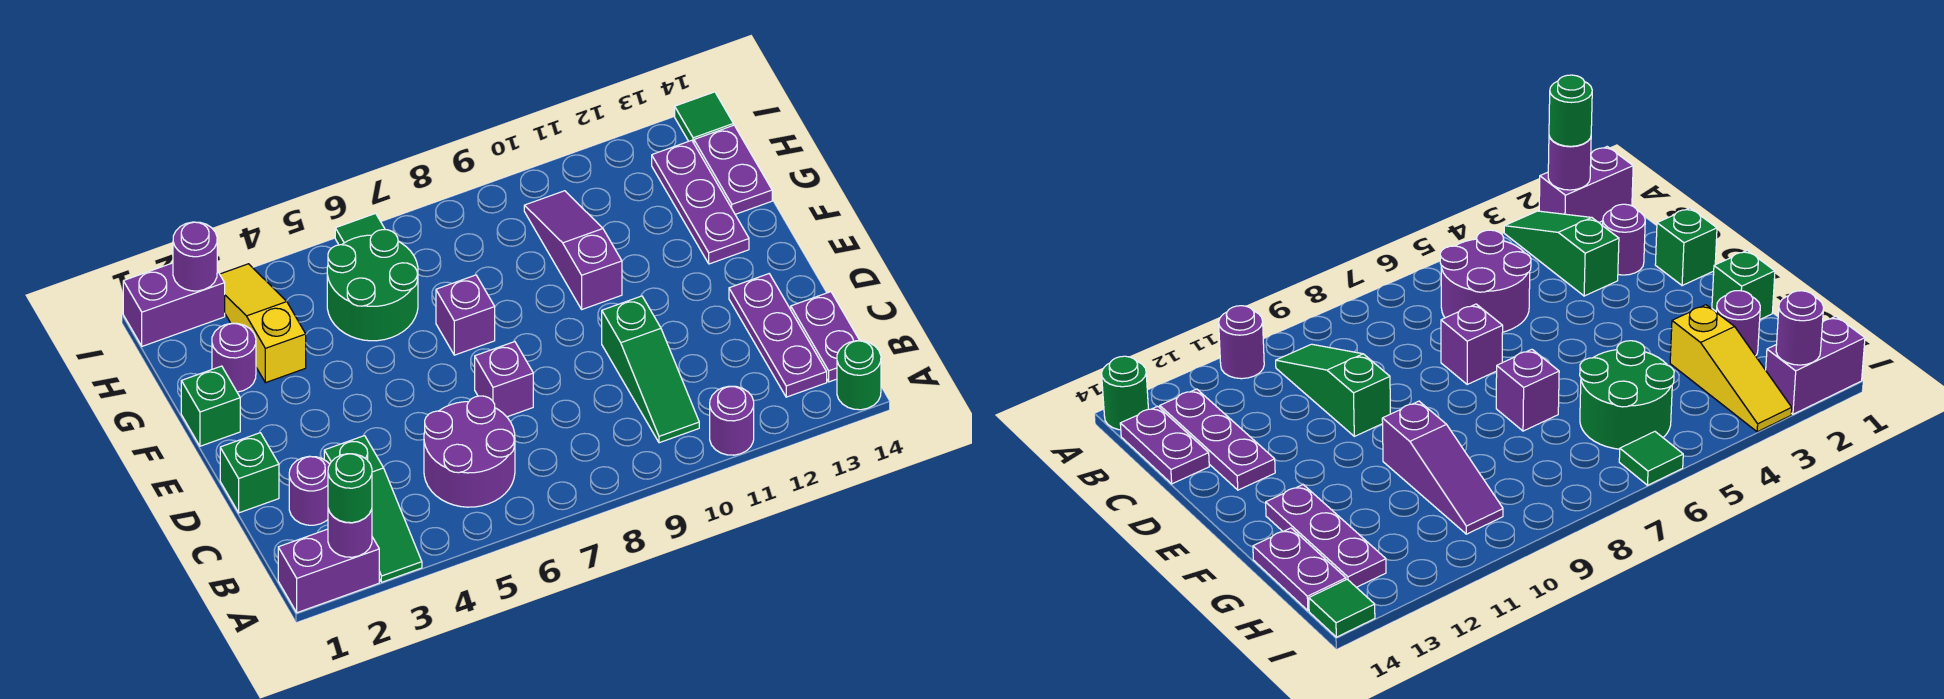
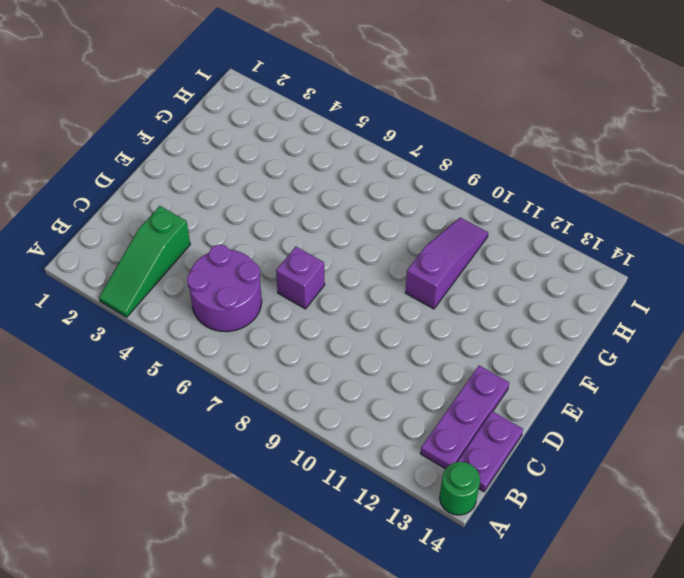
none -> purple 1x2 brick [278,529,379,613]
none -> purple 1x1 round brick [710,386,754,455]
none -> green 1x3 slope [602,296,699,443]

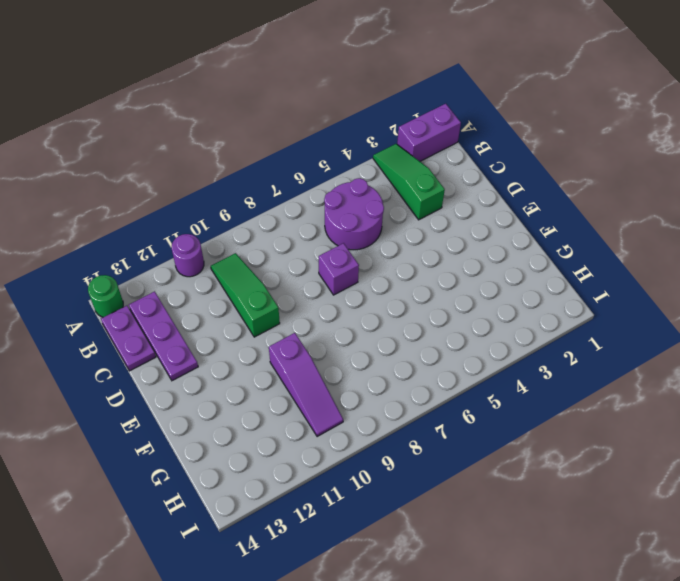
none -> purple 1x1 round brick [289,456,330,525]
none -> green 1x1 brick [220,433,279,513]
none -> green 1x1 brick [181,366,240,446]

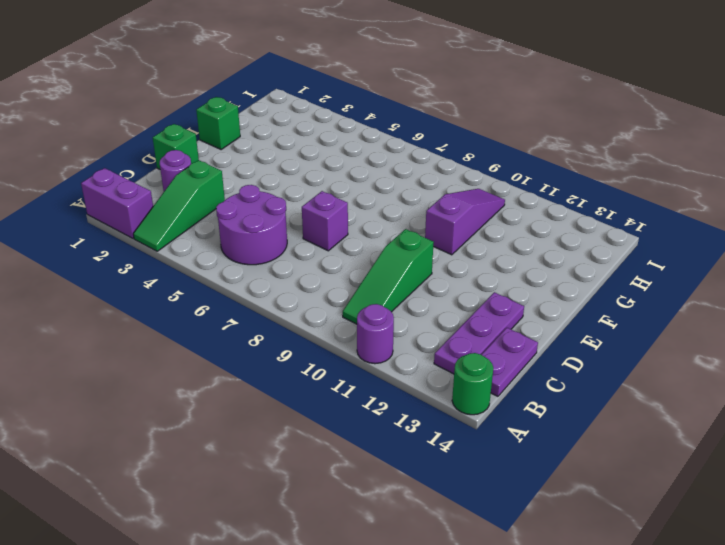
none -> purple 1x1 brick [436,275,495,355]
none -> purple 1x3 plate [652,140,749,264]
none -> purple 1x1 round brick [212,323,256,392]

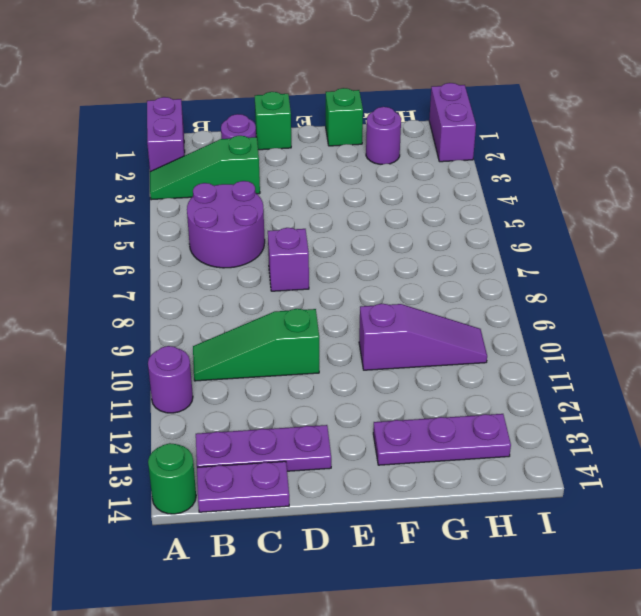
none -> purple 1x1 brick [436,275,495,355]
none -> yellow 1x3 slope [220,264,306,383]
none -> green 2x2 round brick [327,230,418,341]

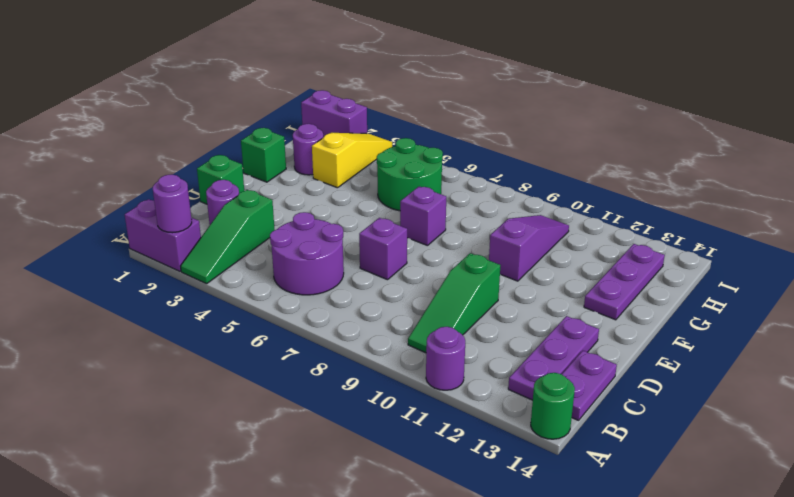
none -> purple 1x2 plate [694,125,772,214]
none -> green 1x1 tile [335,213,385,245]
none -> green 1x1 tile [675,92,733,143]

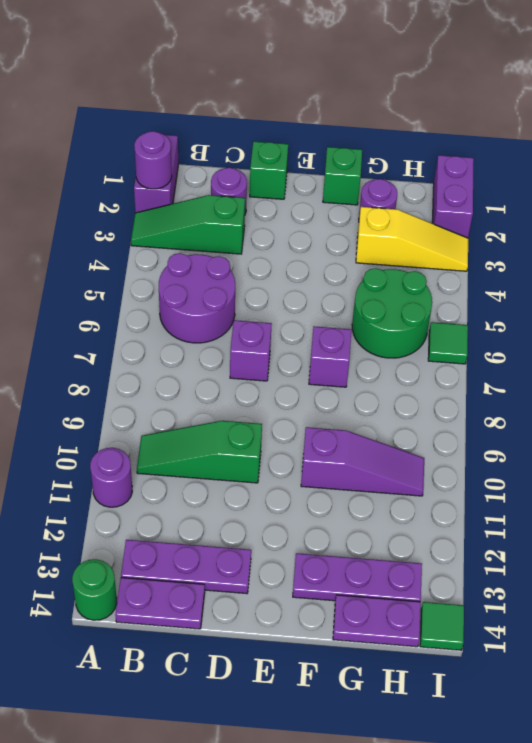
none -> purple 1x1 round brick [173,222,217,291]
none -> green 1x1 round brick [328,454,372,523]

